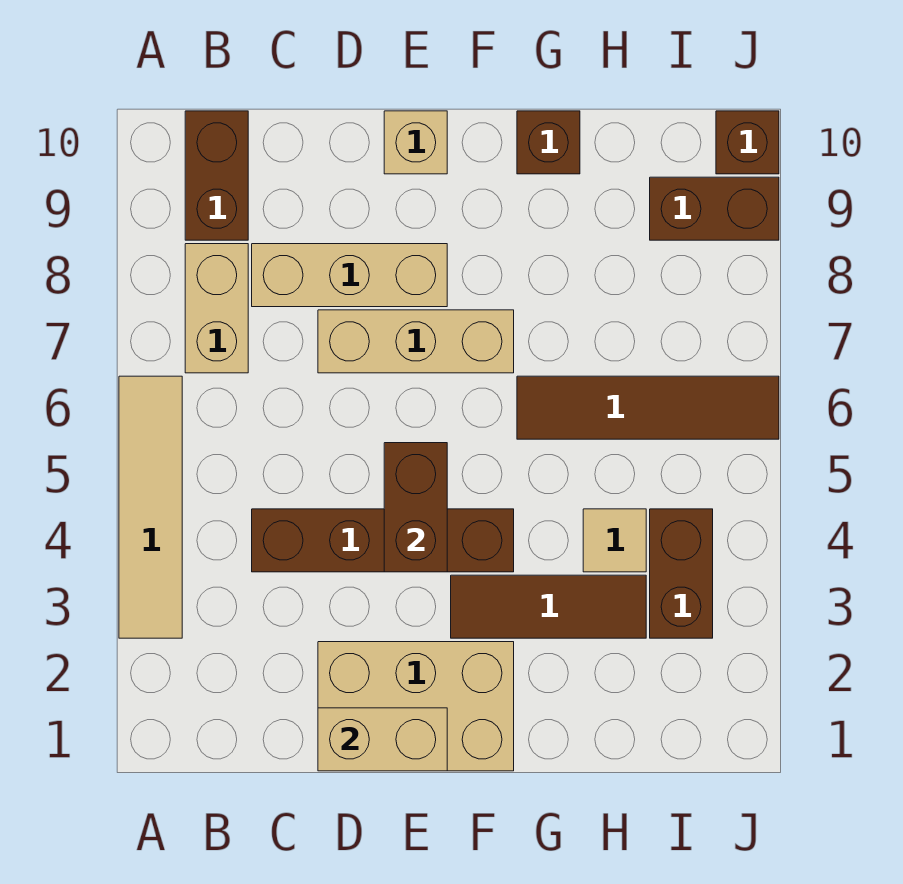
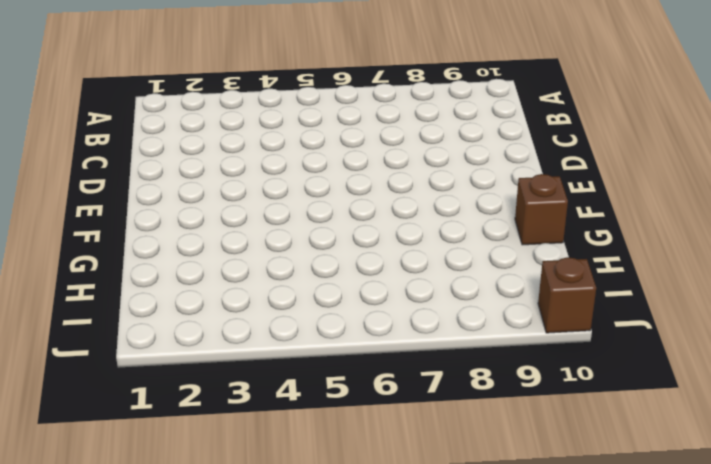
none -> tan 1x4 tile [119,376,182,638]
none -> tan 1x2 brick [185,244,248,373]
none -> brown 1x2 brick [185,111,248,240]

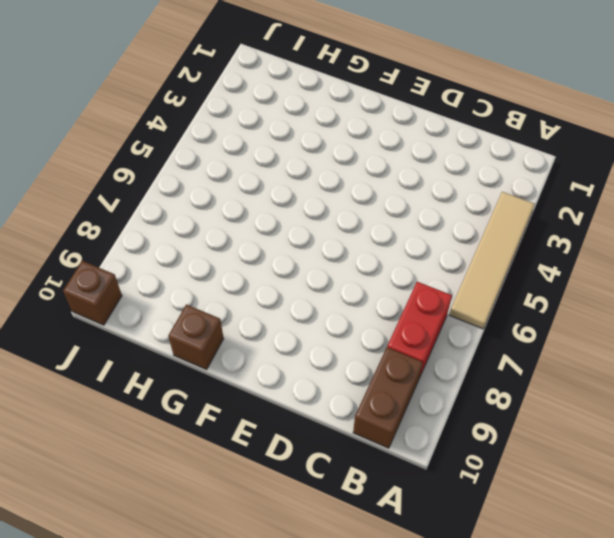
red 1x2 brick [387,282,452,378] -> tan 1x2 brick [185,244,248,373]
none -> brown 1x4 brick [252,509,514,572]
none -> tan 1x3 brick [252,244,447,307]
none -> tan 2x3 brick [318,642,514,771]

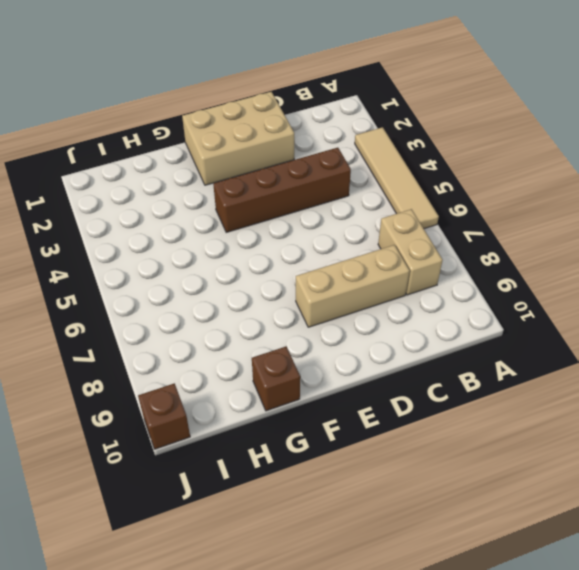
none -> brown 1x2 brick [185,111,248,240]
none -> tan 1x3 brick [318,310,514,373]
none -> tan 1x1 brick [384,111,447,174]

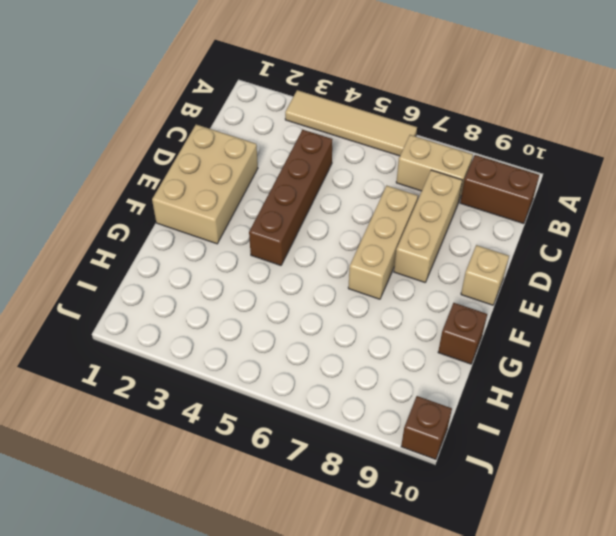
none -> brown 1x3 tile [451,575,646,638]
none -> brown 1x4 tile [517,376,779,439]
none -> tan 1x1 tile [583,509,646,572]

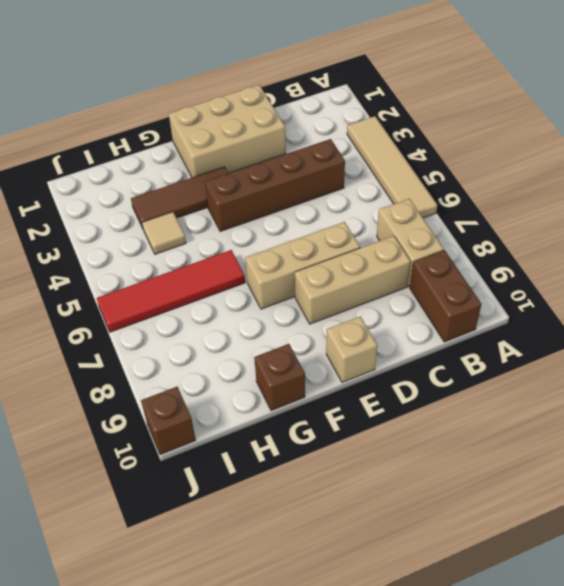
red 1x4 tile [97,250,245,332] -> brown 1x4 tile [517,376,779,439]
none -> brown 1x2 brick [650,509,713,638]
none -> brown 1x2 brick [650,177,779,240]
none -> tan 1x2 brick [318,708,447,771]

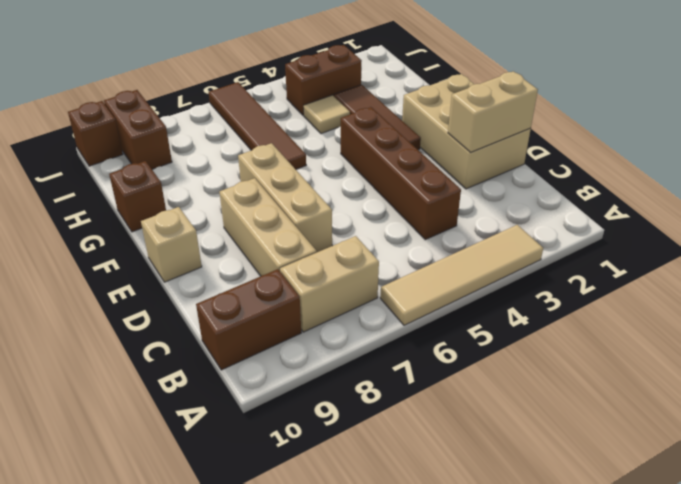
tan 1x2 brick [448,71,538,153] -> tan 1x2 brick turned to [318,708,447,771]
none -> brown 1x2 brick [384,443,447,572]

